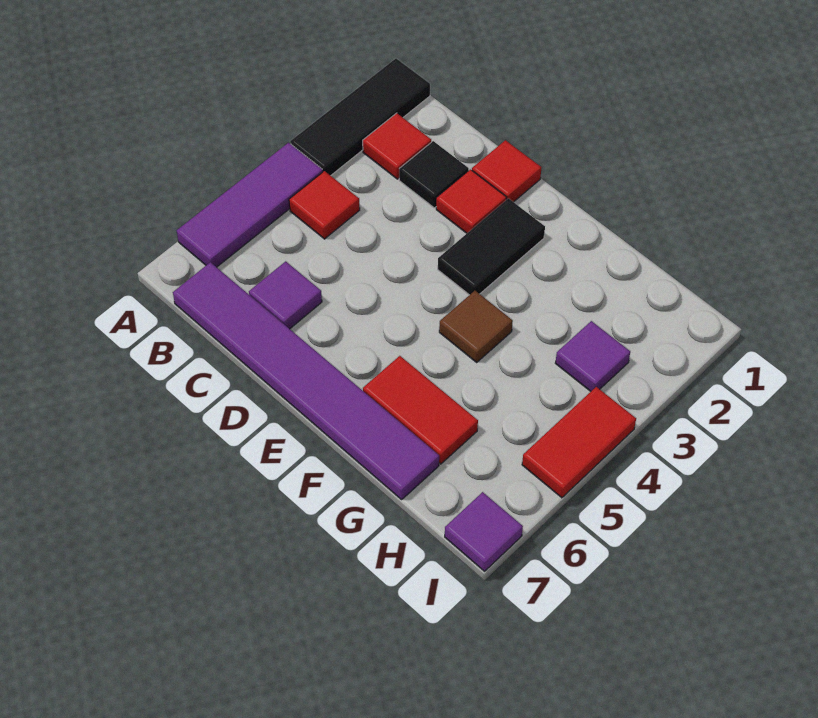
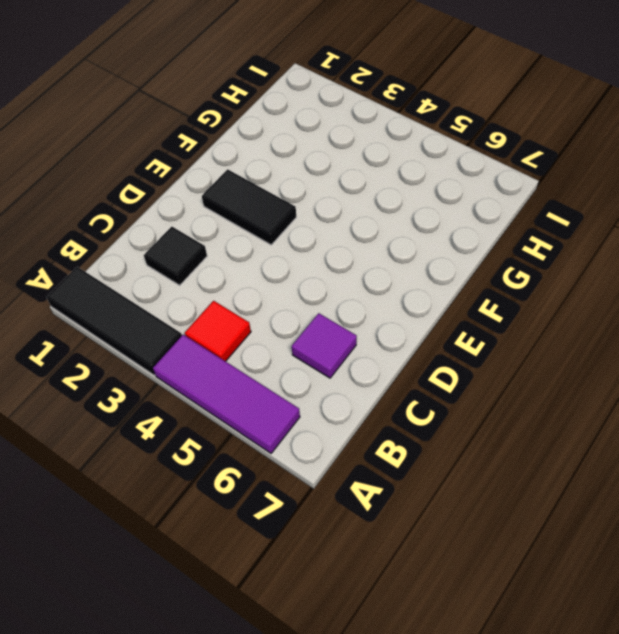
none -> red 1x1 tile [363,113,431,179]
none -> purple 1x6 tile [173,262,439,499]
none -> red 1x1 tile [472,140,541,202]

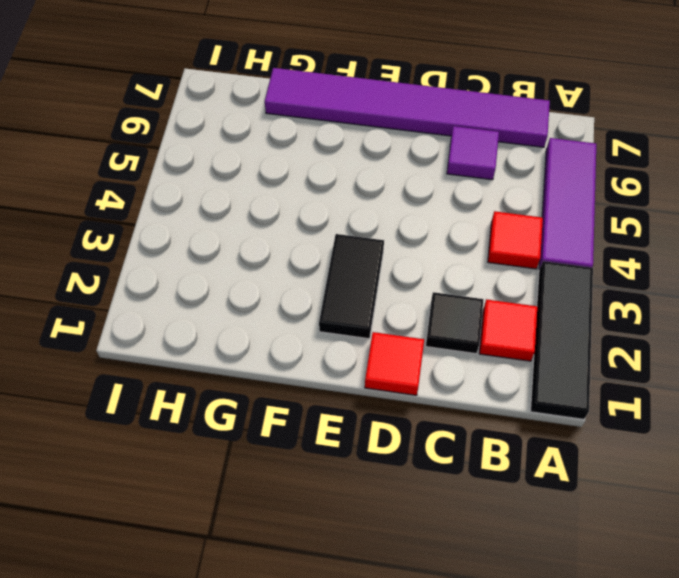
none -> red 1x1 tile [436,169,506,233]
none -> brown 1x1 tile [439,291,513,362]
none -> red 1x2 tile [363,356,478,464]

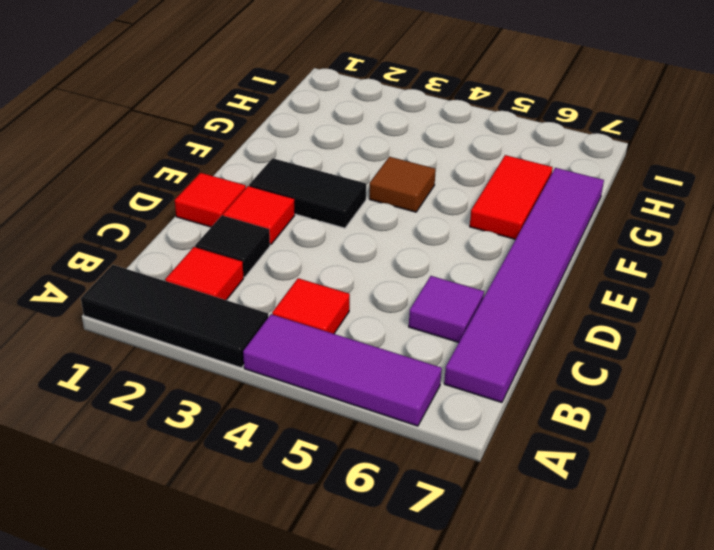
none -> purple 1x1 tile [556,321,630,391]
none -> red 1x2 tile [522,387,636,498]
none -> purple 1x1 tile [445,492,523,571]

